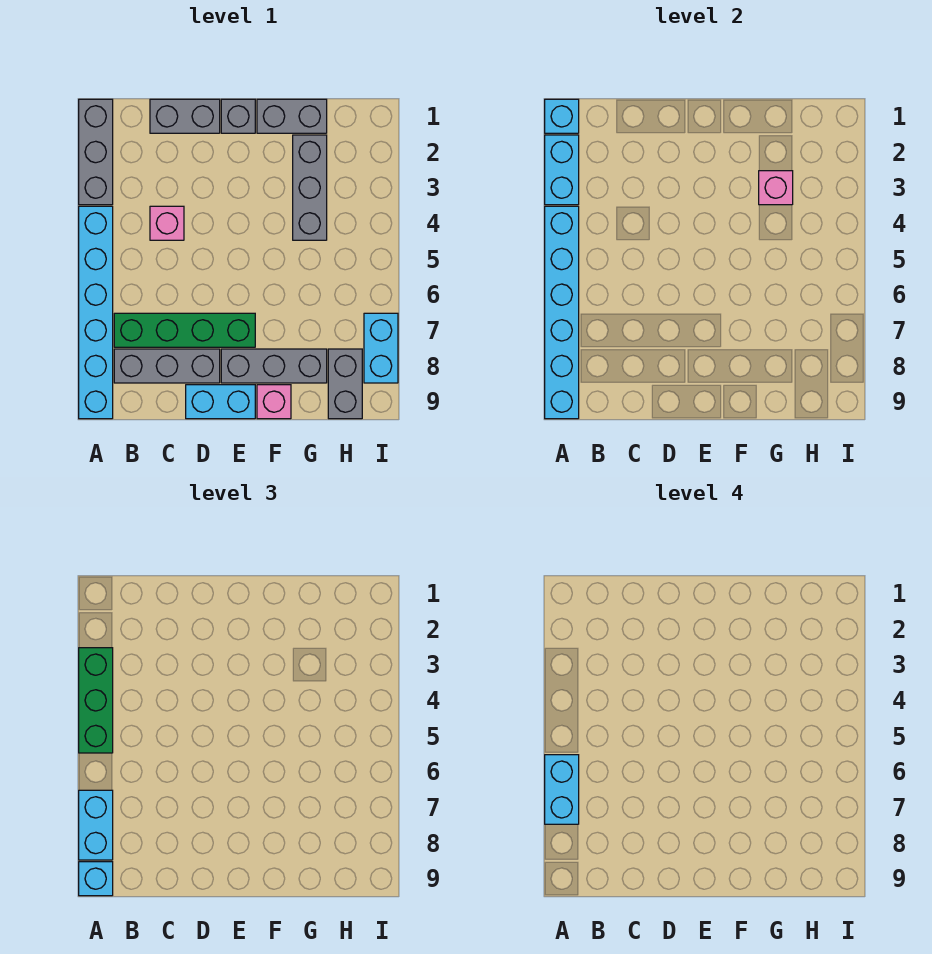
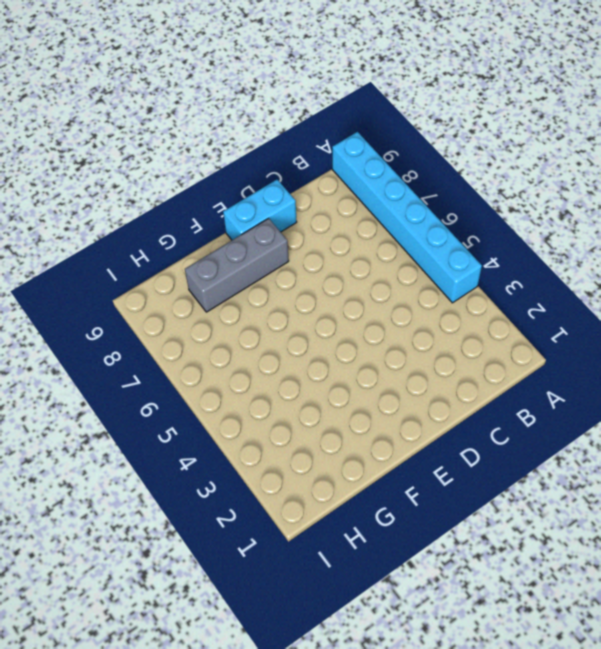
none -> grey 1x3 brick [79,99,113,205]
none -> green 1x4 brick [114,313,255,347]
none -> grey 1x3 brick [114,349,220,383]

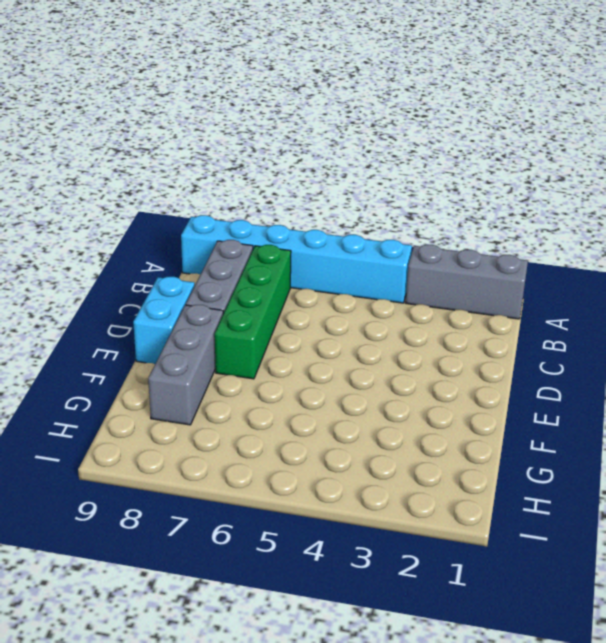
none -> grey 1x2 brick [150,99,220,133]
none -> pink 1x1 brick [150,206,184,240]
none -> grey 1x1 brick [221,99,255,133]

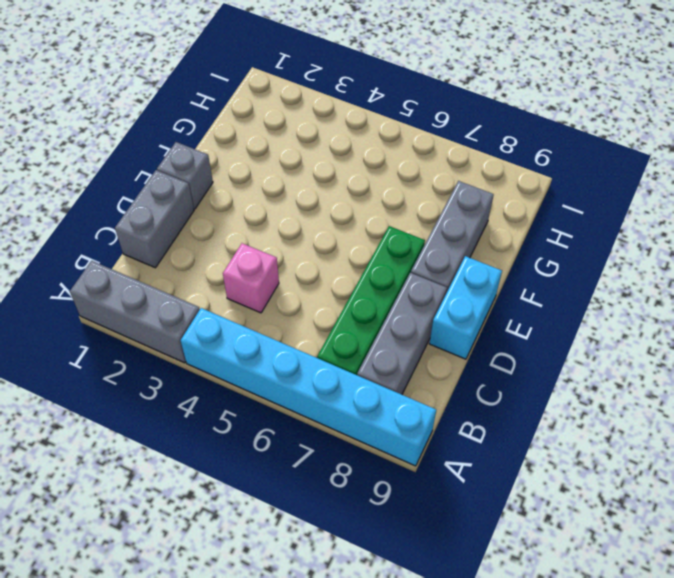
none -> grey 1x2 brick [257,99,327,133]
none -> pink 1x1 brick [257,385,291,419]
none -> grey 1x3 brick [293,135,327,240]

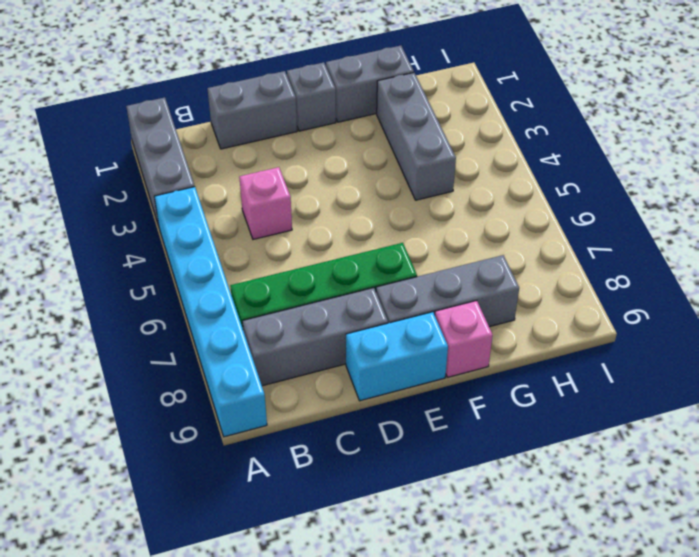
none -> grey 1x2 brick [328,349,362,419]
none -> cyan 1x2 brick [364,313,398,383]
none -> cyan 1x1 brick [545,99,579,133]

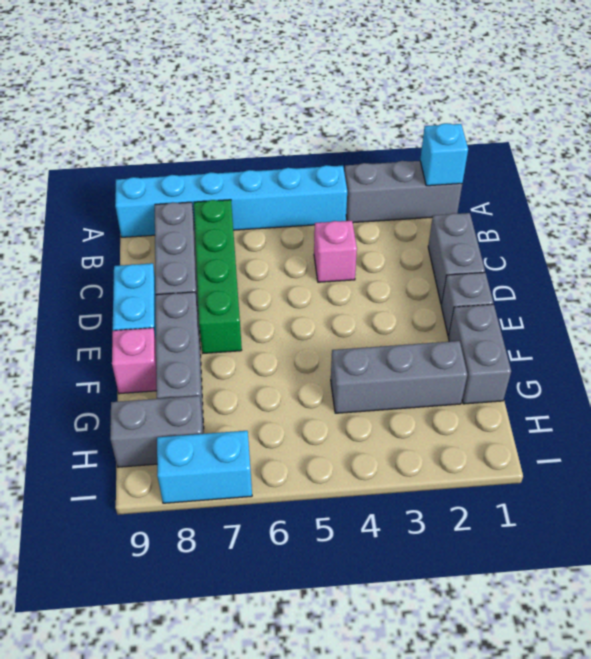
none -> cyan 1x2 brick [545,135,579,205]
none -> cyan 1x6 brick [545,206,579,419]
none -> pink 1x1 brick [759,171,793,205]

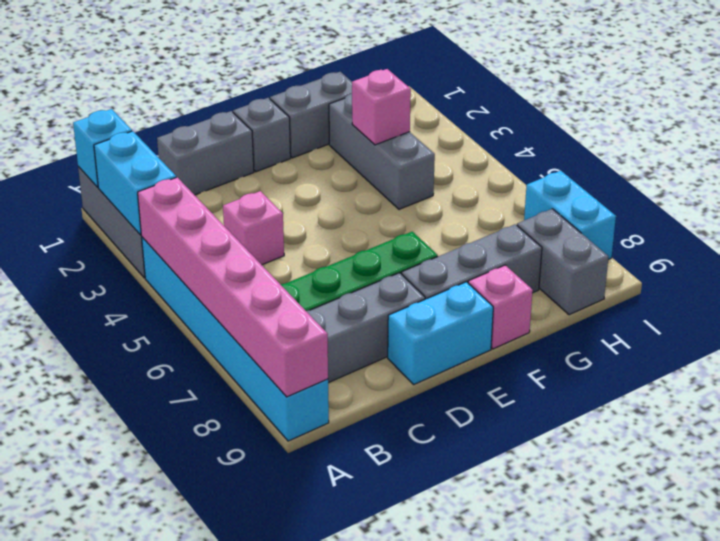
pink 1x6 brick [138,177,328,397] -> cyan 1x6 brick [545,206,579,419]
none -> green 1x3 brick [79,648,113,753]
none -> cyan 1x2 brick [79,790,113,860]
none -> cyan 1x1 brick [79,862,113,896]

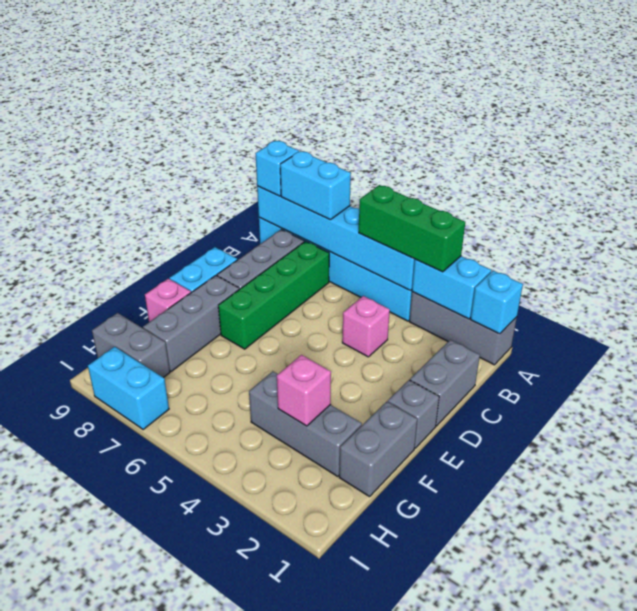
none -> cyan 1x2 brick [545,755,579,824]

